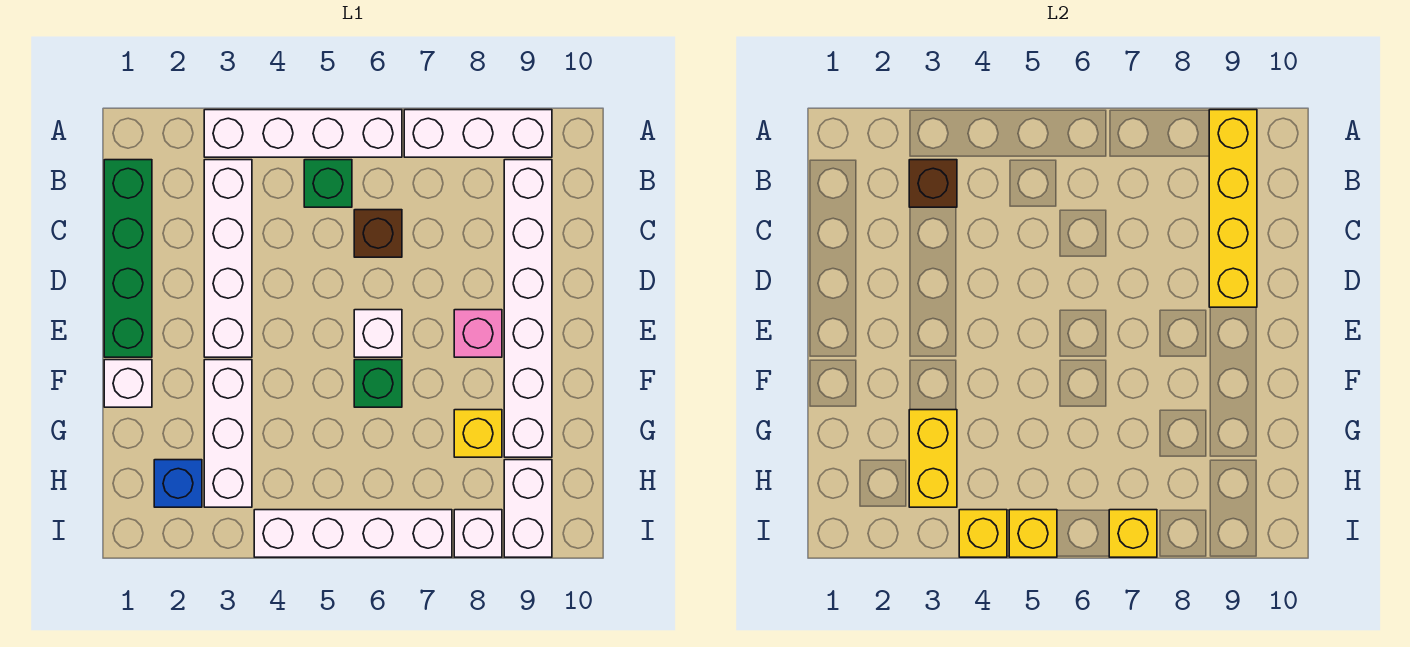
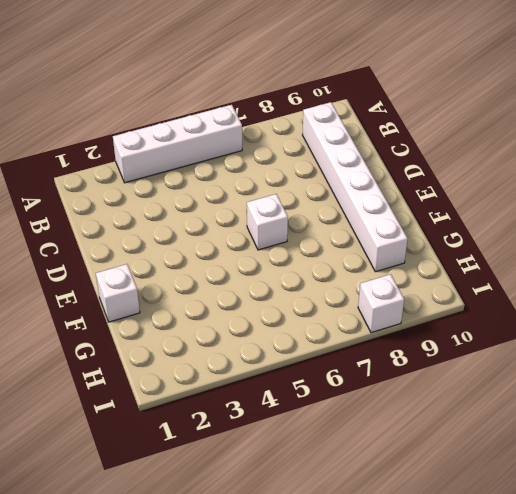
none -> white 1x3 brick [404,110,552,157]
none -> green 1x4 brick [104,160,152,357]
none -> white 1x4 brick [204,160,252,357]

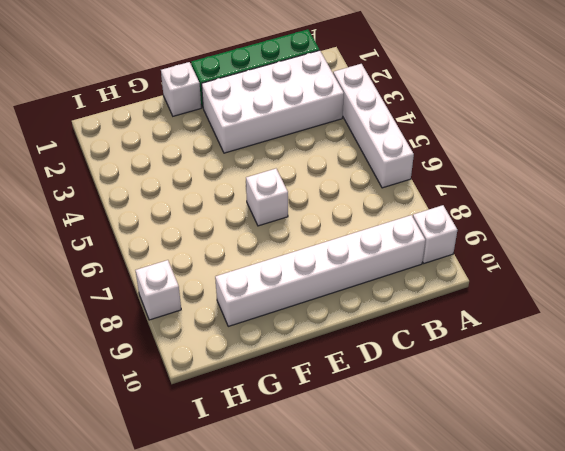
white 1x1 brick [413,205,457,263] -> white 1x3 brick [404,110,552,157]
white 2x4 brick [202,50,344,153] -> white 1x4 brick [204,160,252,357]
none -> green 1x1 brick [304,160,352,207]
none -> brown 1x1 brick [354,210,402,257]
none -> pink 1x1 brick [454,310,502,357]

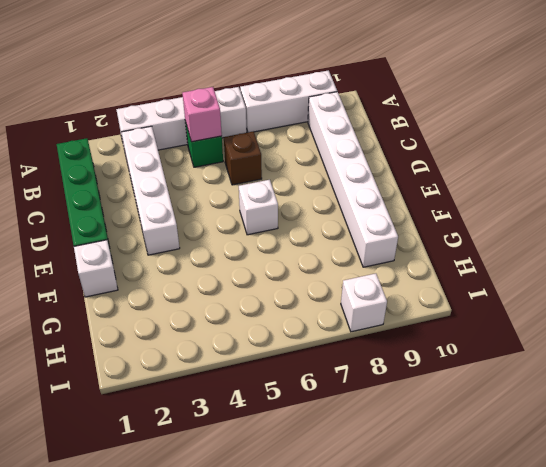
pink 1x1 brick [182,87,222,142] -> pink 1x1 brick moved to [454,310,502,357]
none -> white 1x3 brick [204,360,252,507]
none -> green 1x1 brick [354,360,402,407]
none -> yellow 1x1 brick [454,410,502,457]

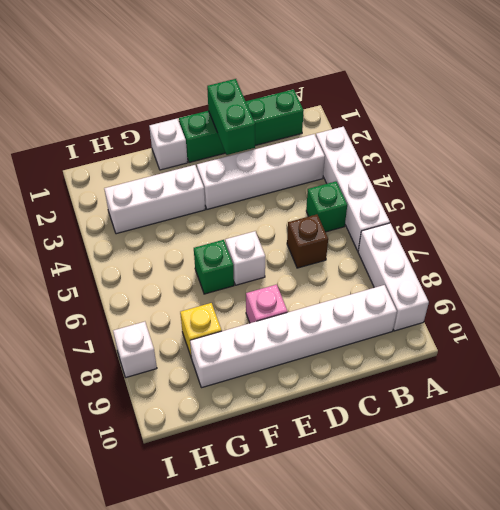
green 1x2 brick [207,79,255,155] -> none
none -> blue 1x1 brick [154,460,202,507]
none -> white 1x2 brick [504,460,552,557]
none -> white 1x4 brick [254,510,452,557]

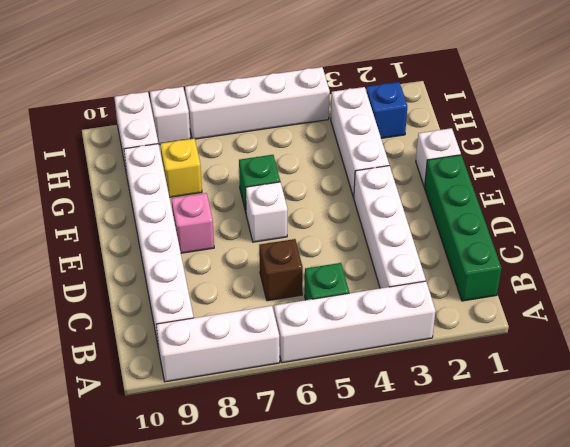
none -> yellow 1x4 brick [1209,110,1257,307]
none -> brown 1x1 brick [909,160,957,207]
none -> yellow 1x2 brick [909,410,957,507]

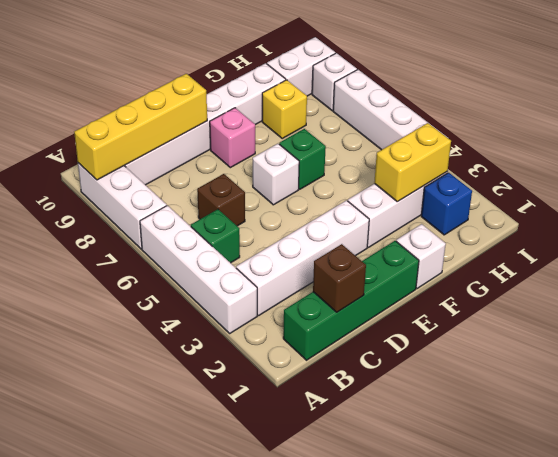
brown 1x1 brick [313,244,366,312] -> brown 1x1 brick moved to [909,160,957,207]
none -> yellow 1x1 brick [959,510,1007,557]
none -> yellow 1x1 brick [1009,510,1057,557]
none -> yellow 1x1 brick [1109,510,1157,557]

